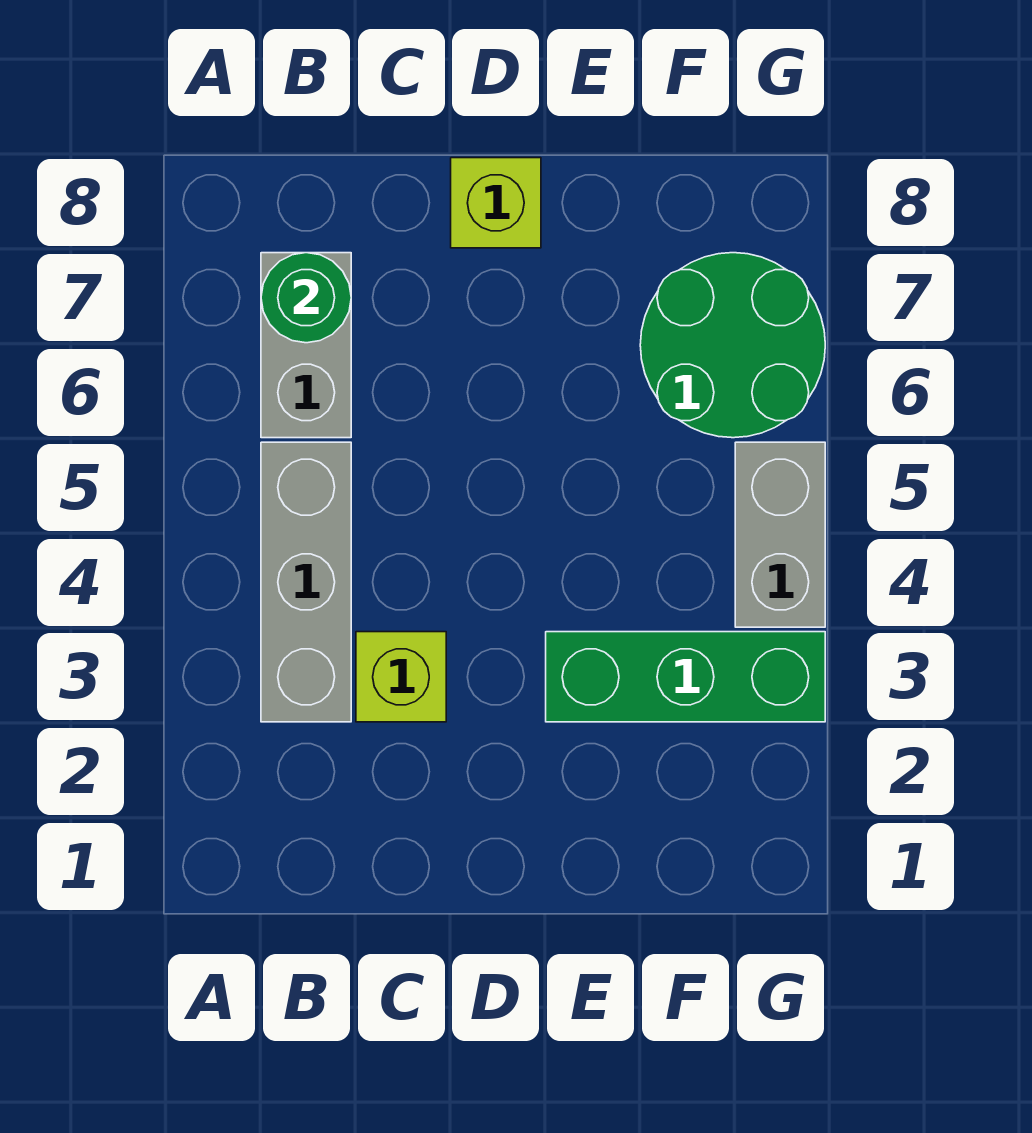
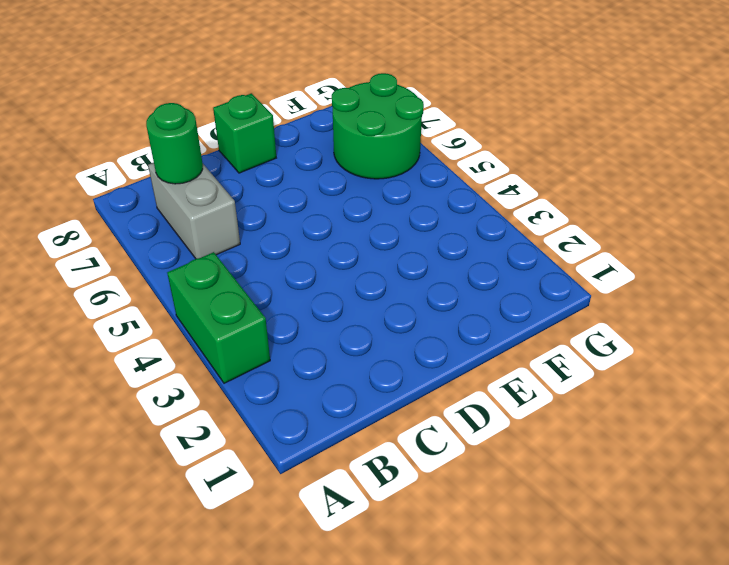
green 1x2 brick [167,252,270,383] -> none
green 1x1 brick [213,93,276,173] -> lime 1x1 brick [451,158,541,248]
none -> grey 1x3 brick [261,442,351,722]
none -> lime 1x1 brick [356,632,446,722]

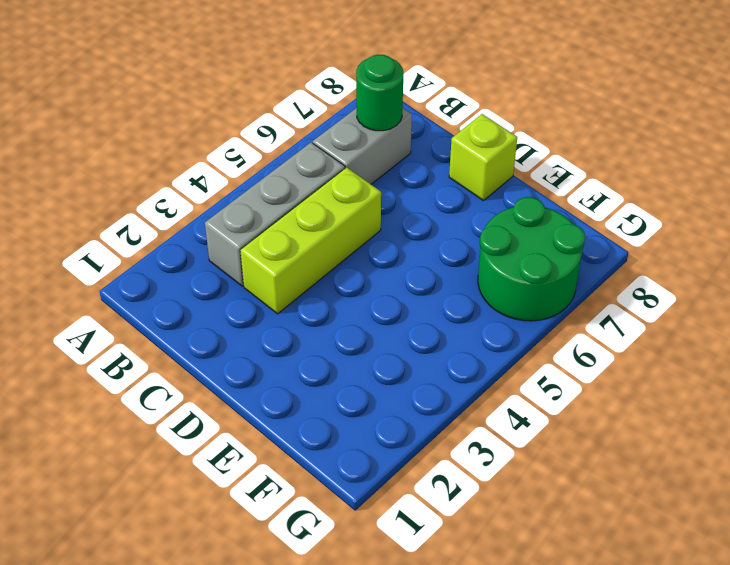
lime 1x3 brick [240,167,381,314] -> lime 1x1 brick [356,632,446,722]
none -> green 1x3 brick [546,632,825,722]
none -> grey 1x2 brick [735,442,825,627]

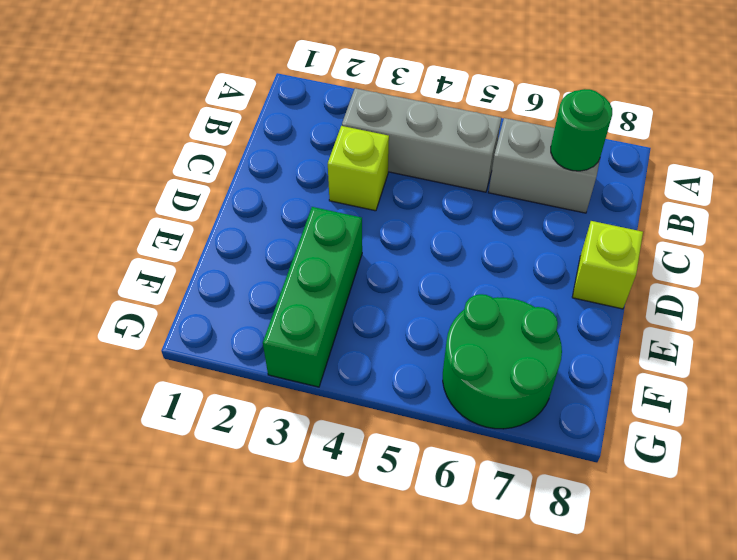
none -> grey 1x2 brick [735,442,825,627]

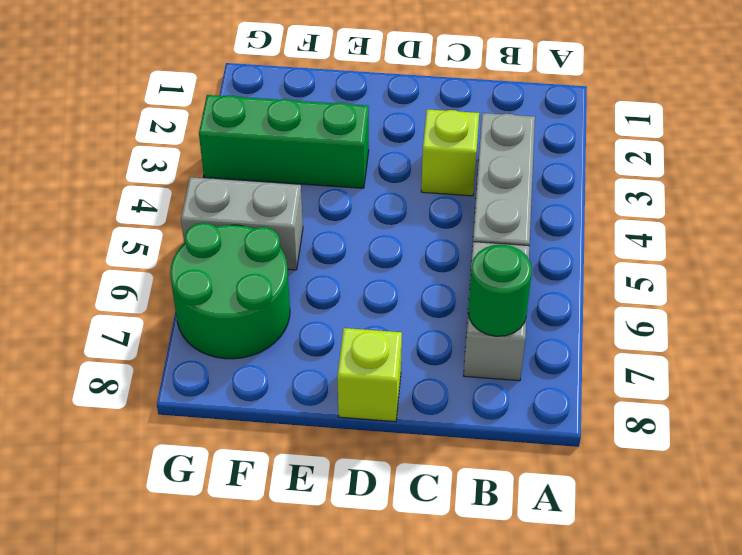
grey 1x2 brick [181,177,303,270] -> grey 1x2 brick turned to [735,442,825,627]

